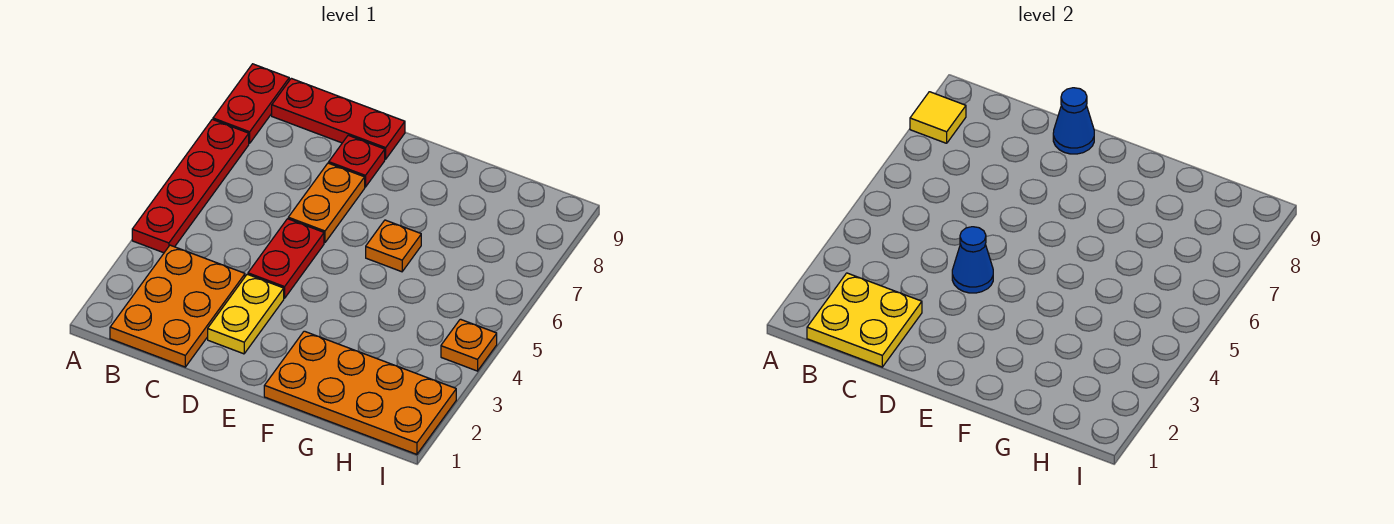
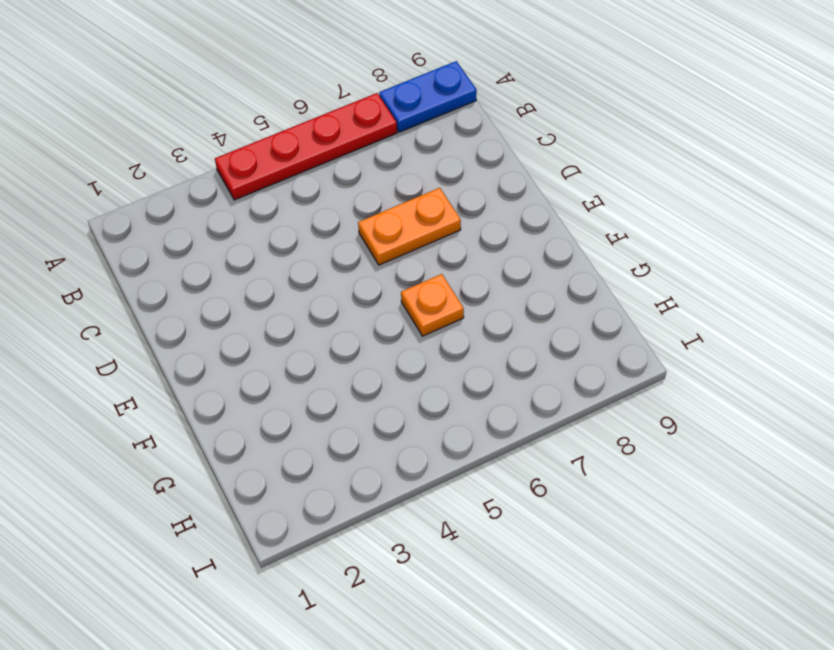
blue 1x2 plate [379,61,477,132] -> red 1x2 plate [213,64,289,143]
none -> orange 2x3 plate [110,245,245,367]
none -> red 1x3 plate [272,78,405,159]
none -> yellow 1x2 plate [208,274,284,354]

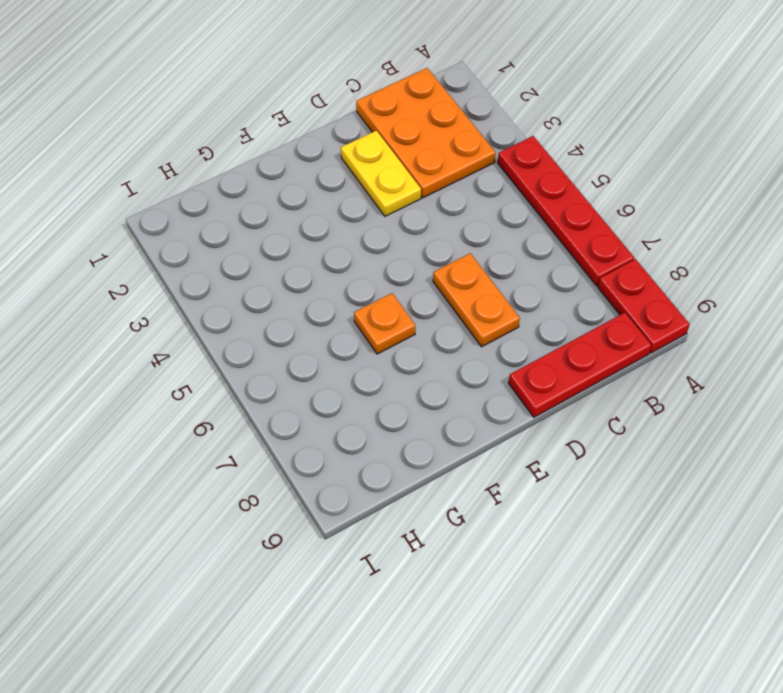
none -> red 1x2 plate [248,219,324,298]
none -> red 1x1 plate [329,135,385,187]
none -> orange 2x4 plate [264,331,456,454]

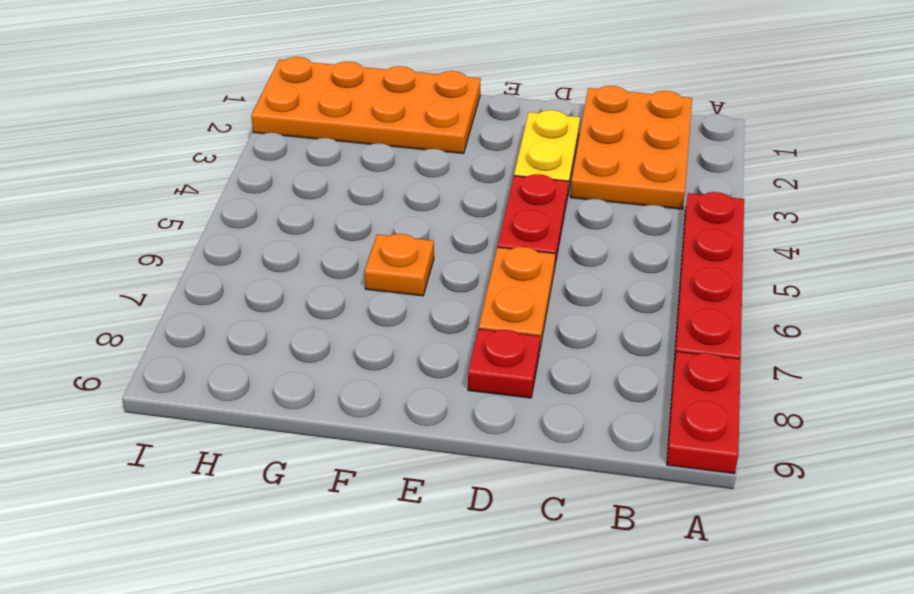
none -> red 1x3 plate [272,78,405,159]
none -> orange 1x1 plate [441,319,497,371]
none -> yellow 1x1 tile [910,92,966,143]

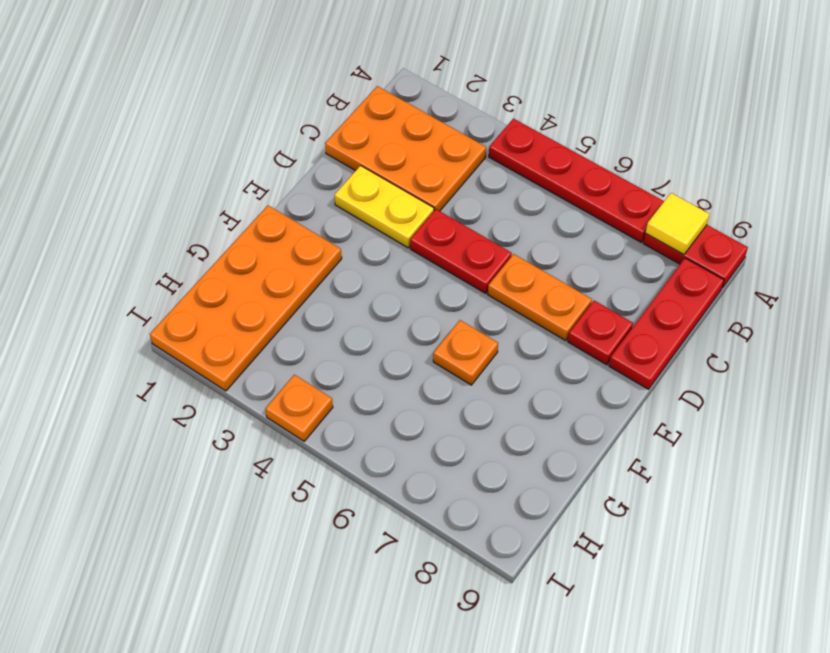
none -> yellow 2x2 plate [807,273,922,367]
none -> blue 1x1 cone [952,227,993,293]
none -> blue 1x1 cone [1053,88,1094,154]

